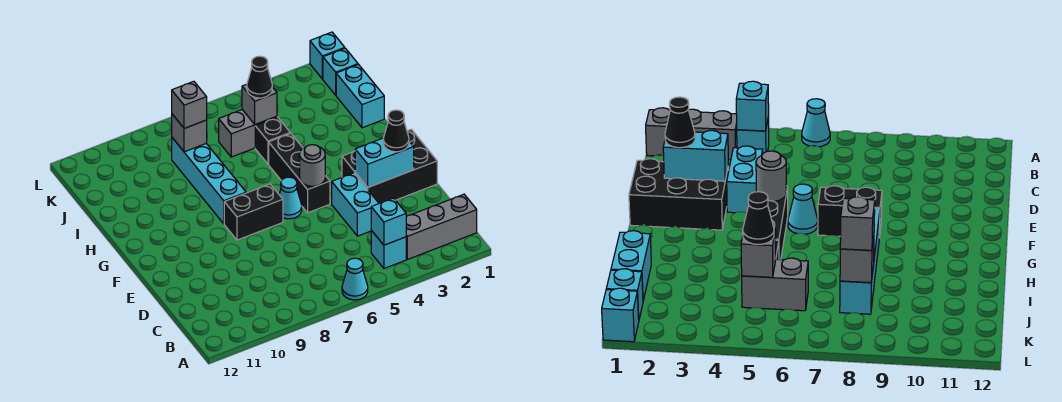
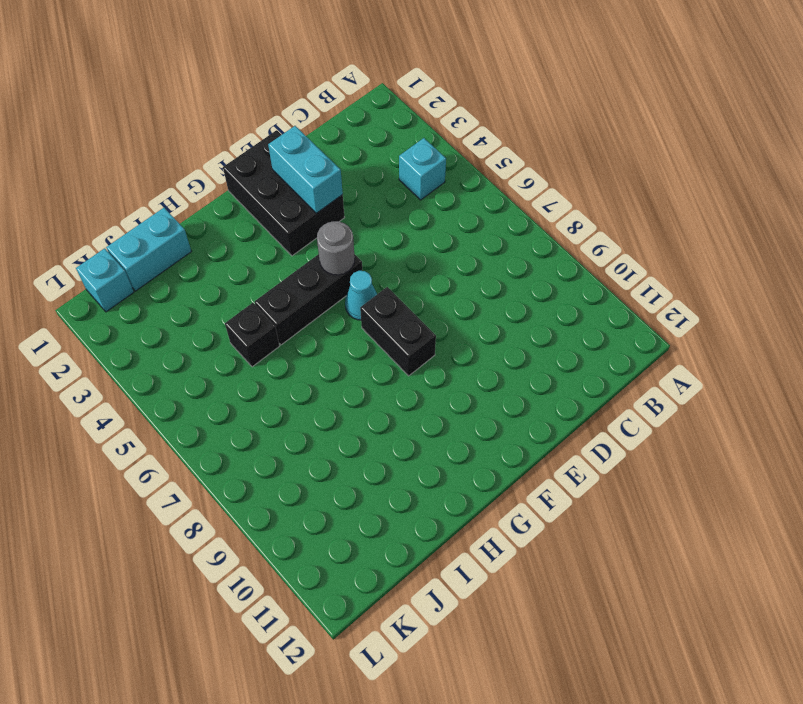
none -> cyan 1x1 cone [342,258,368,300]
none -> grey 1x3 brick [406,194,477,259]
none -> cyan 1x2 brick [332,173,379,236]

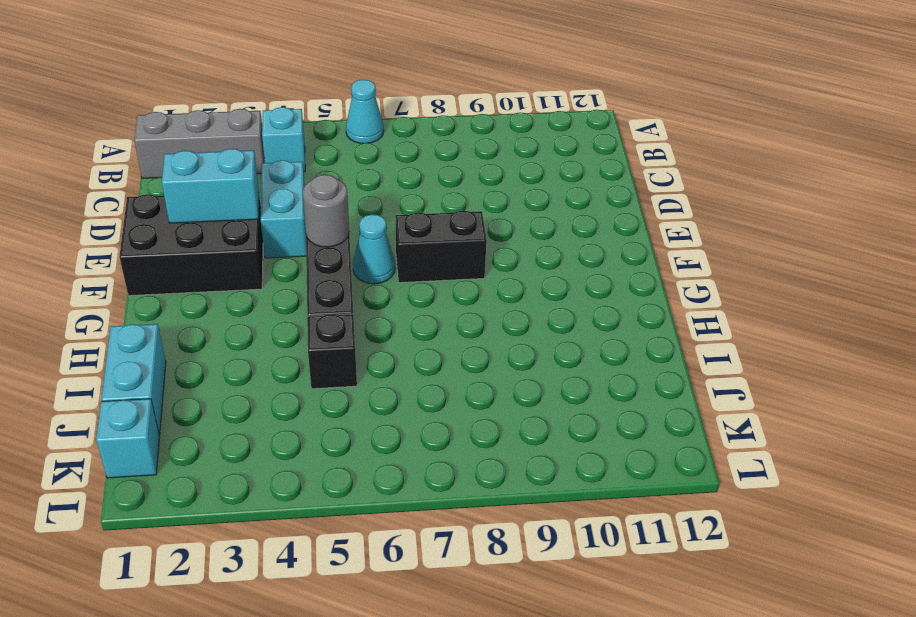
none -> cyan 1x4 brick [172,138,246,224]
none -> grey 1x2 brick [219,110,277,157]
none -> cyan 1x1 brick [310,32,345,79]

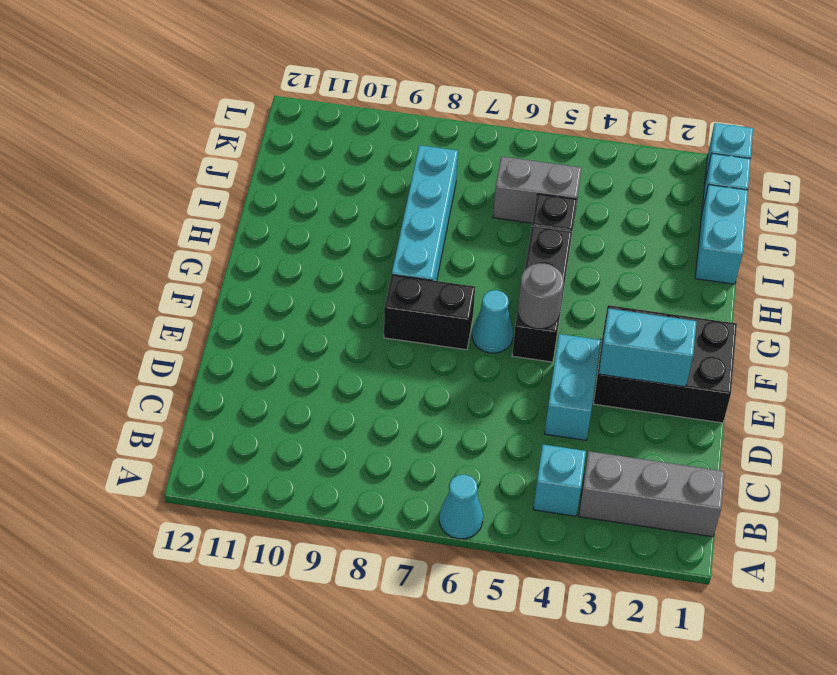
none -> cyan 1x1 brick [371,198,406,245]
none -> grey 1x1 brick [242,84,277,124]
none -> grey 1x1 brick [172,114,207,152]

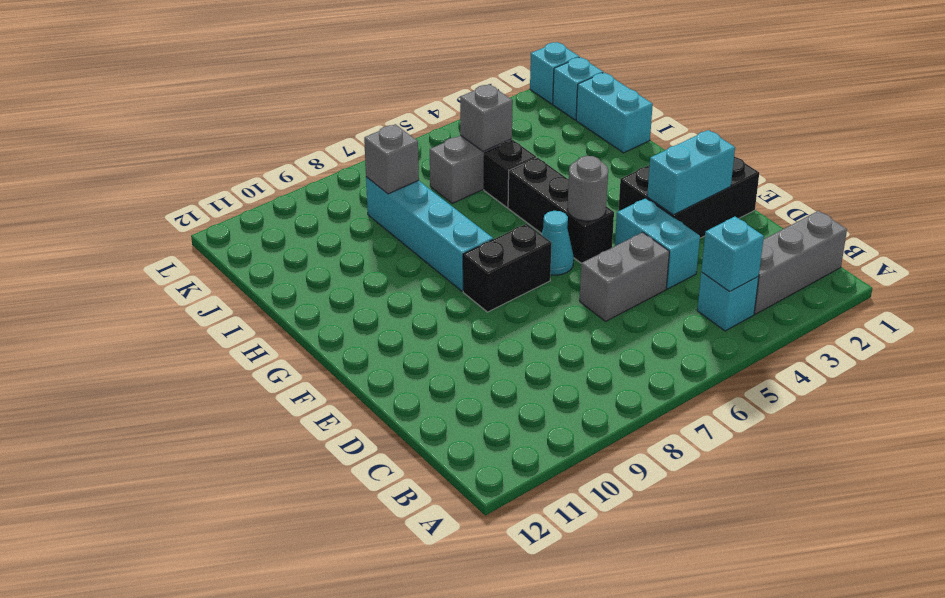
grey 1x2 brick [580,232,669,321] -> none
none -> cyan 1x1 cone [342,258,368,300]
none -> black 1x1 cone [383,110,409,152]
none -> black 1x1 cone [247,56,272,98]

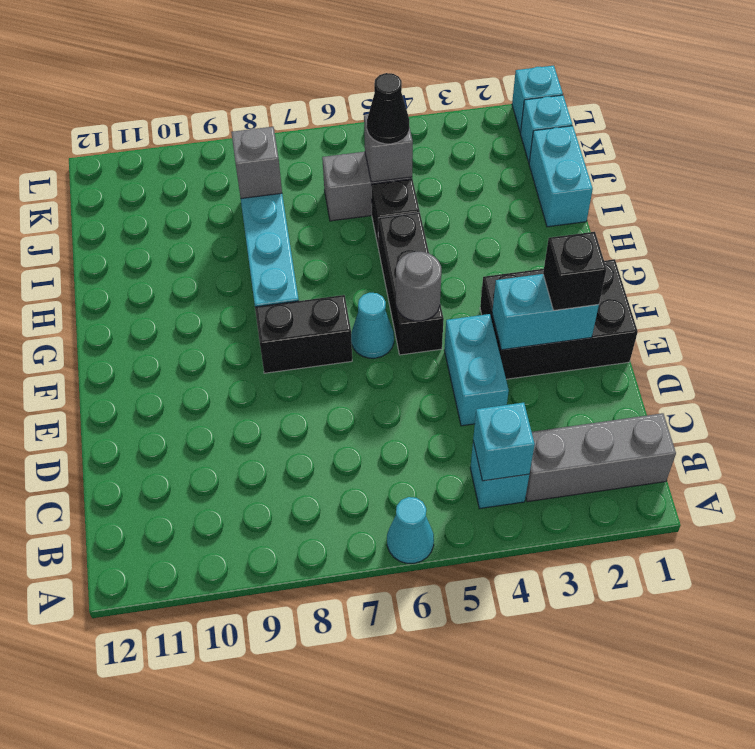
black 1x1 brick [543,232,607,310] -> black 1x1 cone [383,110,409,152]
none -> grey 1x1 brick [172,81,207,128]

